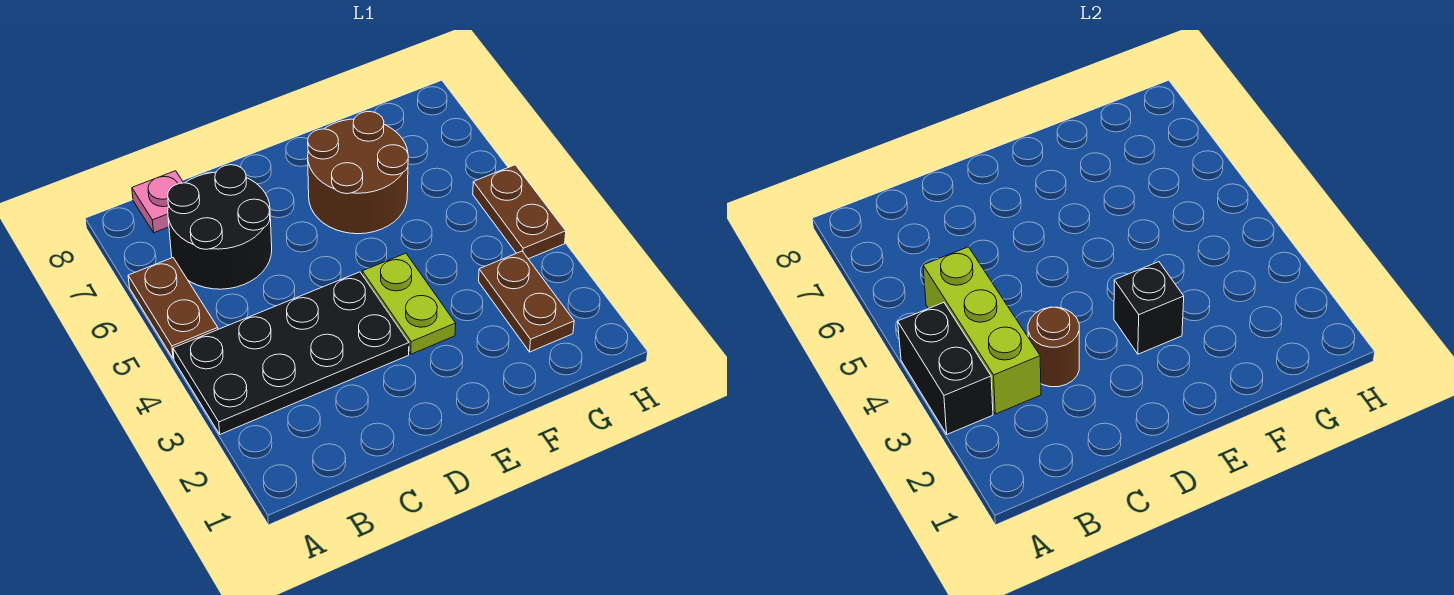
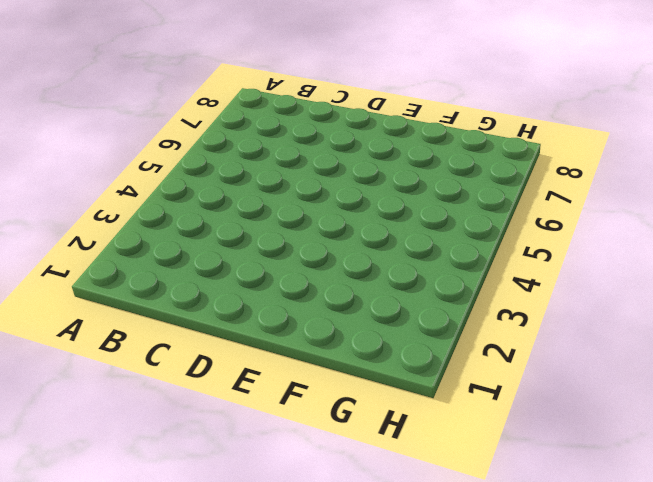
none -> black 2x4 plate [173,272,409,434]
none -> brown 1x2 plate [128,258,218,359]
none -> black 2x2 round brick [168,165,272,289]

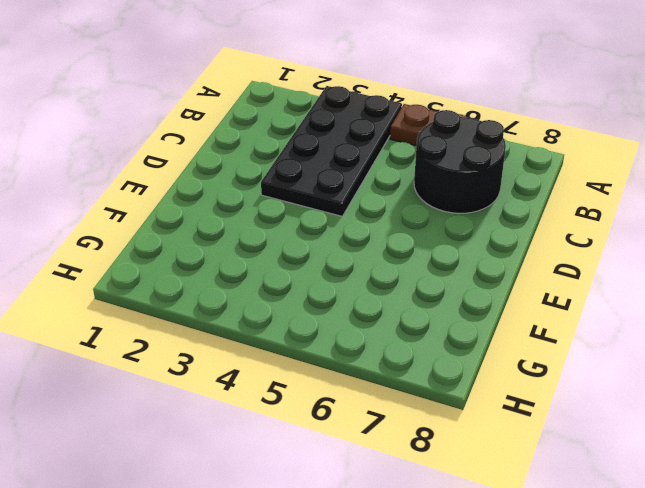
none -> pink 1x1 plate [132,171,183,233]
none -> lime 1x2 plate [362,253,456,354]
none -> brown 2x2 round brick [308,112,408,234]

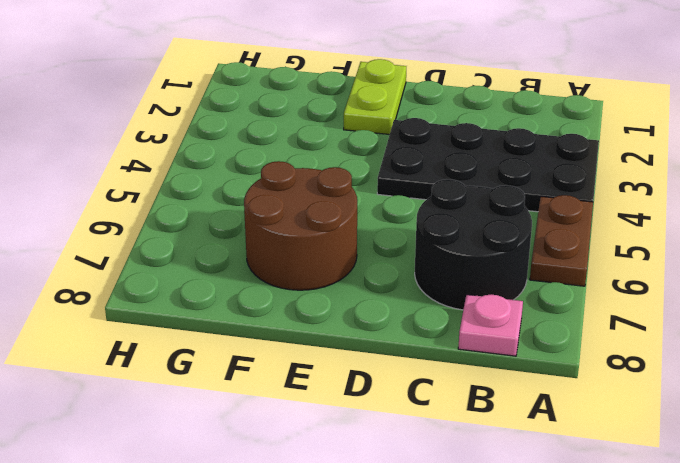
lime 1x2 plate [344,59,406,135] -> lime 1x2 plate moved to [362,253,456,354]
none -> brown 1x2 plate [479,251,574,352]
none -> brown 1x2 plate [473,165,566,259]
none -> black 1x2 brick [898,303,993,434]

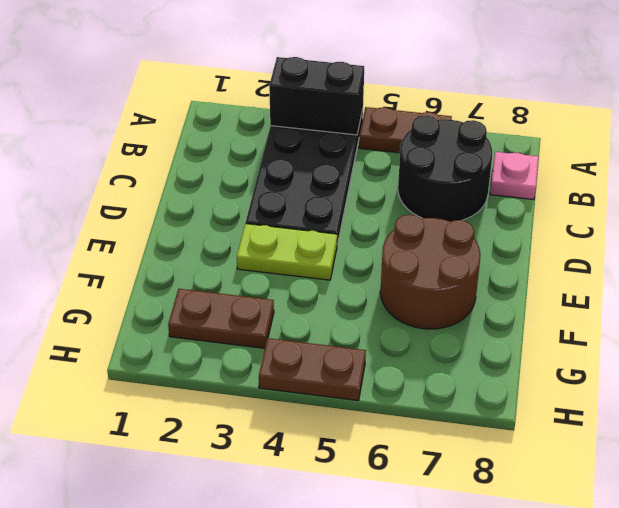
none -> lime 1x3 brick [923,247,1041,414]
none -> brown 1x1 round brick [1028,307,1079,387]
none -> black 1x1 brick [1114,262,1184,354]

